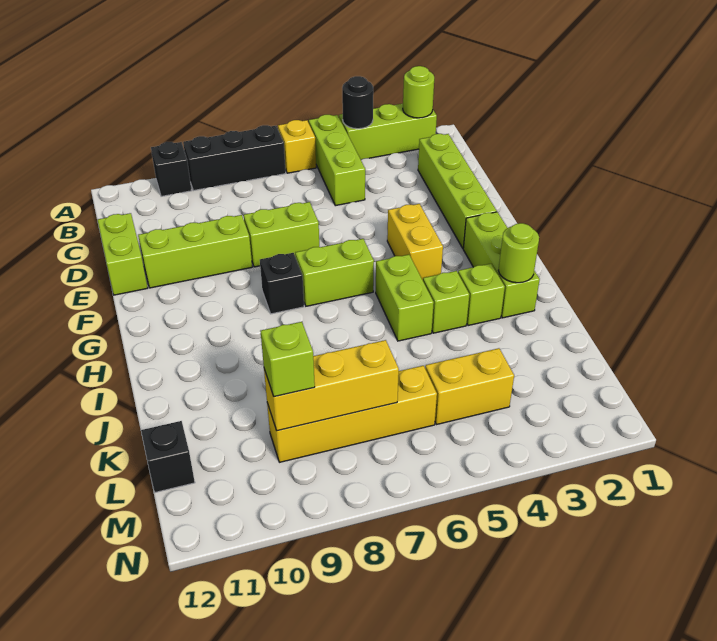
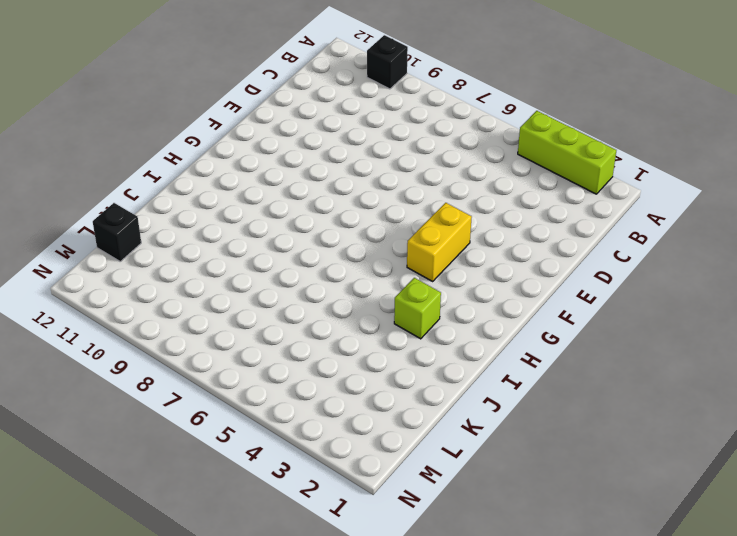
none -> lime 1x3 brick [309,115,365,206]
none -> yellow 1x1 brick [278,120,316,173]
none -> black 1x3 brick [183,125,286,191]

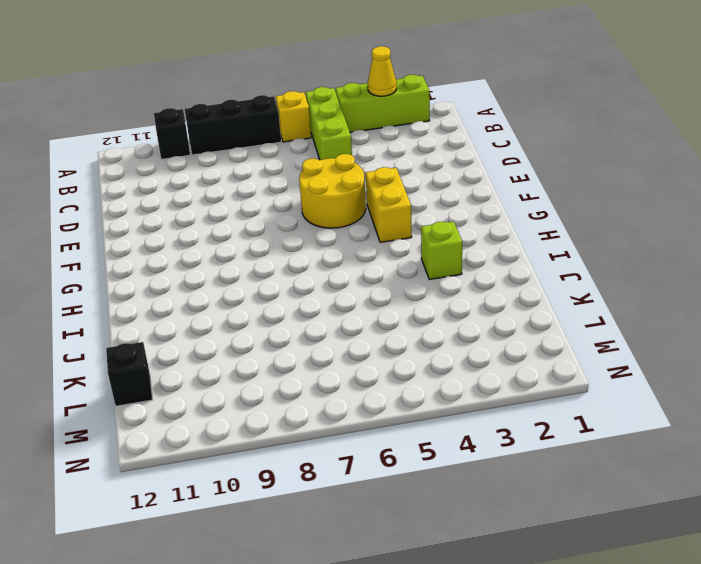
yellow 1x1 cone [368,46,397,96] -> none
yellow 2x2 round brick [299,154,366,228] -> none
none -> lime 1x4 brick [418,134,497,248]
none -> lime 1x2 brick [98,213,148,295]
none -> lime 1x2 brick [244,202,319,267]

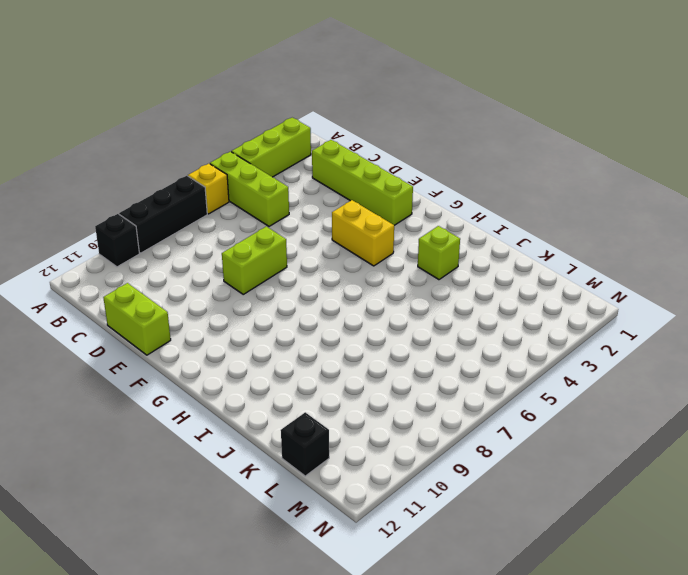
none -> lime 1x3 brick [138,215,252,288]
none -> lime 1x3 brick [463,212,540,318]
none -> lime 1x2 brick [295,239,374,306]

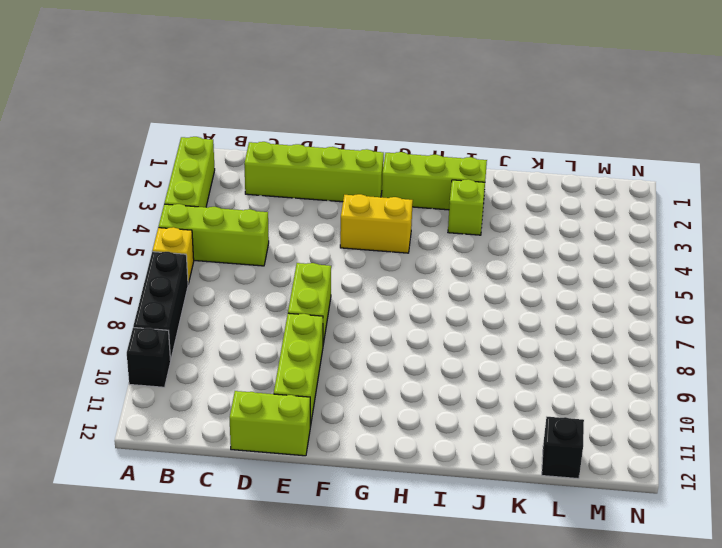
none -> lime 1x2 brick [295,239,374,306]
none -> black 1x1 brick [260,253,304,314]
none -> lime 1x2 brick [376,255,434,341]

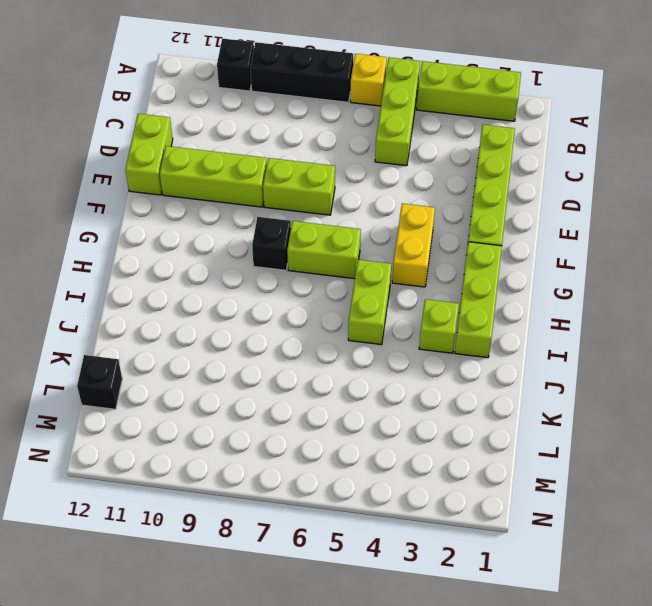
none -> lime 1x1 brick [423,271,469,333]
none -> yellow 1x2 brick [425,348,514,425]
none -> yellow 1x4 brick [267,366,437,462]

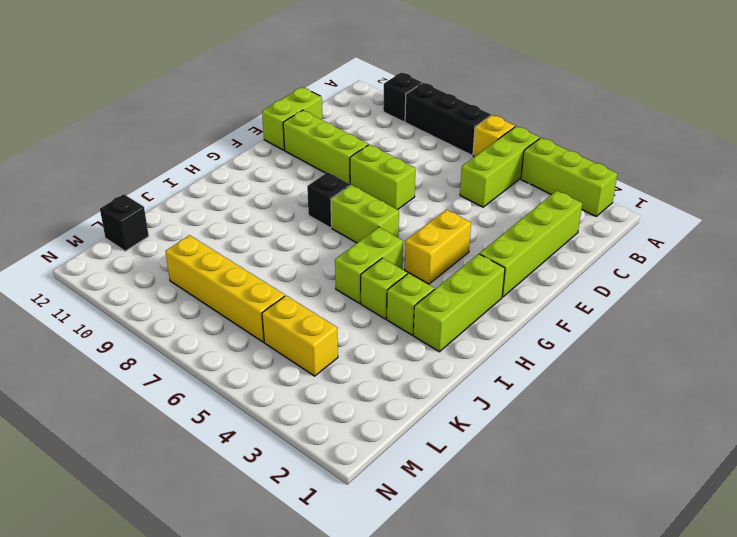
none -> lime 1x1 round brick [403,66,434,118]
none -> black 1x1 round brick [342,76,373,129]
none -> lime 1x1 round brick [498,223,539,283]

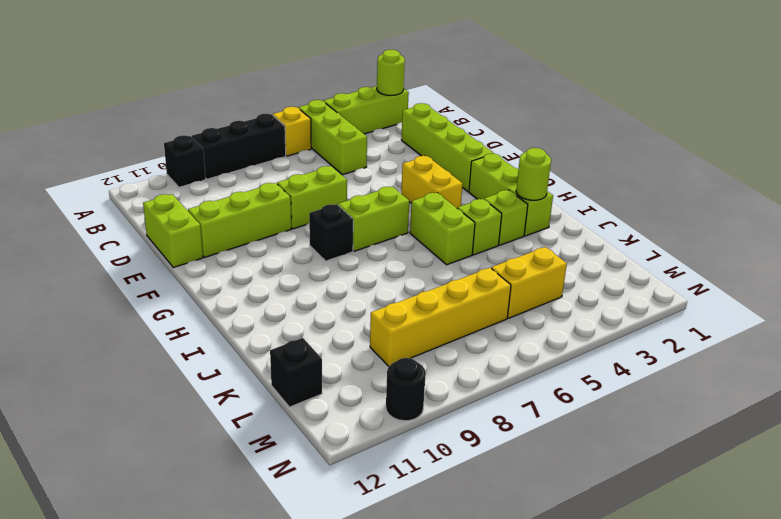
black 1x1 round brick [386,358,426,421] -> black 1x1 round brick moved to [342,76,373,129]
none -> yellow 1x3 brick [264,340,399,431]
none -> lime 1x1 brick [261,322,315,397]

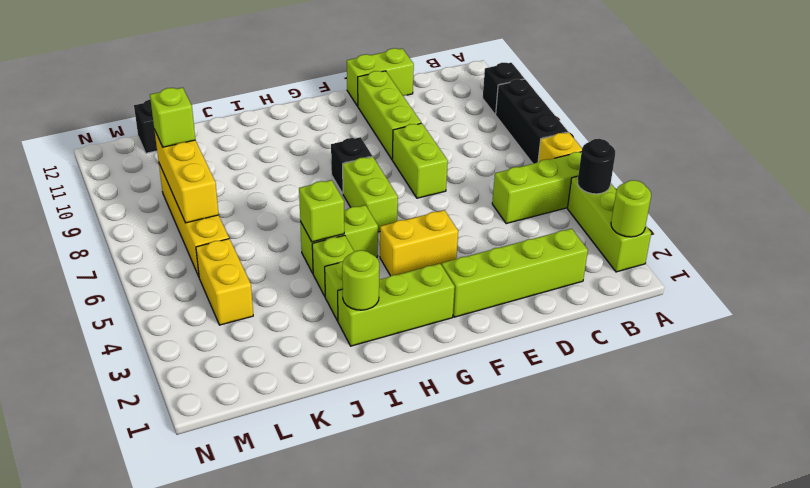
lime 1x1 brick [299,180,344,242] -> none

